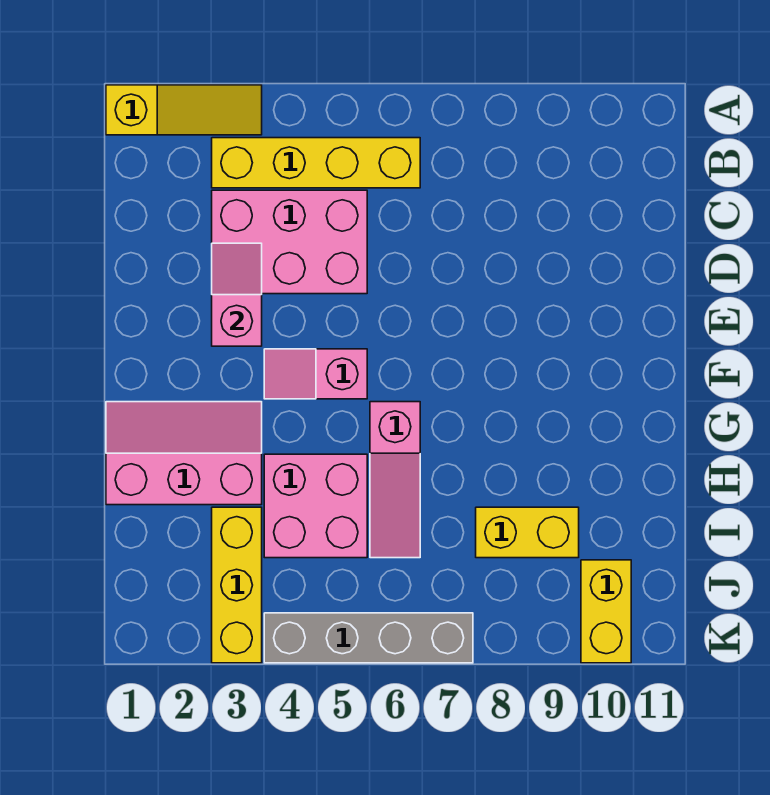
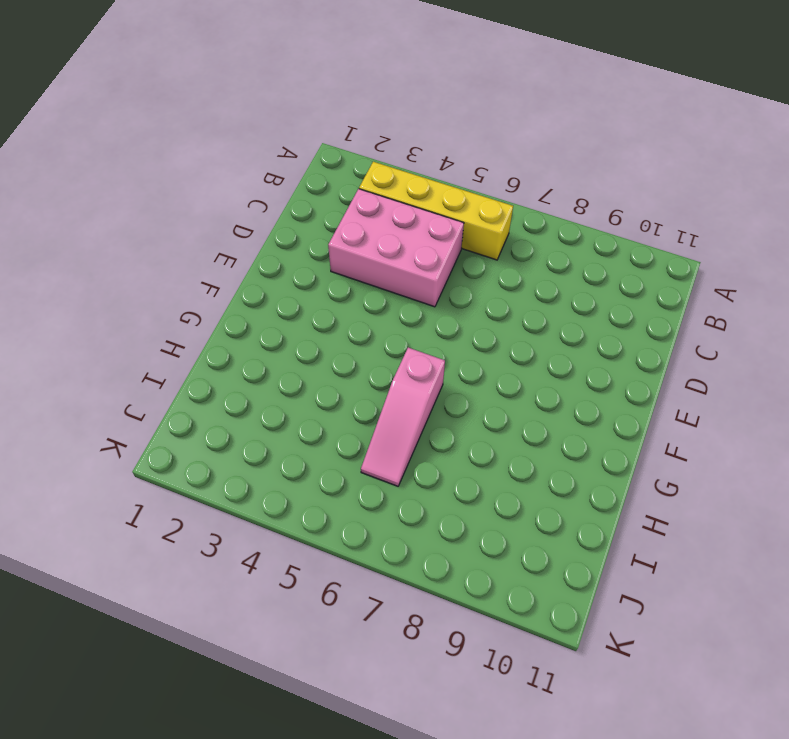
none -> yellow 1x3 slope [106,85,262,135]
none -> pink 1x2 slope [264,349,367,399]
none -> pink 2x3 slope [106,402,262,505]

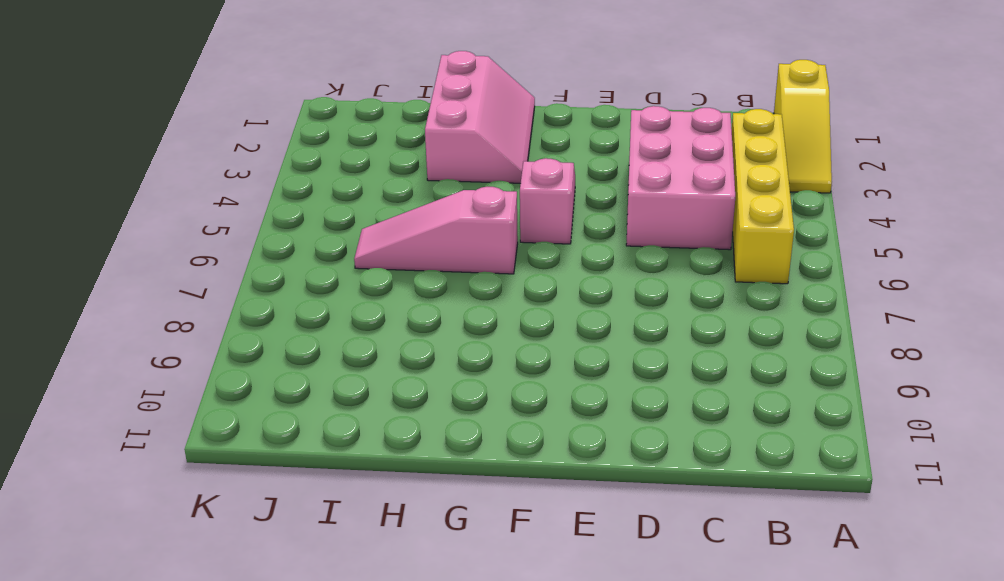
none -> pink 2x2 brick [264,454,367,558]
none -> yellow 1x3 brick [212,507,262,663]
none -> yellow 1x2 brick [476,507,579,558]

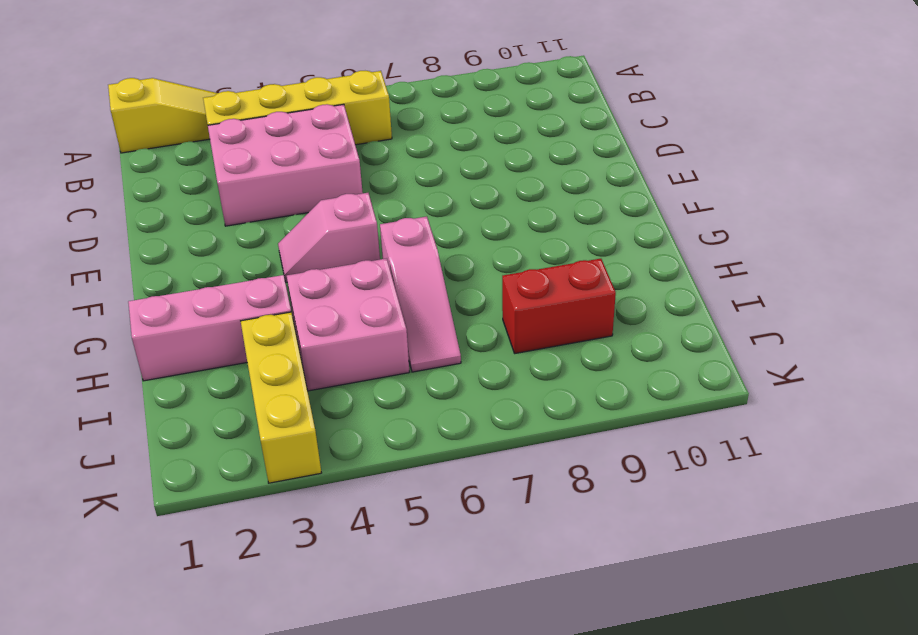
red 1x2 brick [502,259,616,353] -> yellow 1x2 brick [476,507,579,558]
none -> yellow 1x2 brick [581,560,631,663]
none -> grey 1x4 brick [264,613,473,663]
none -> pink 1x2 slope [212,243,262,346]

